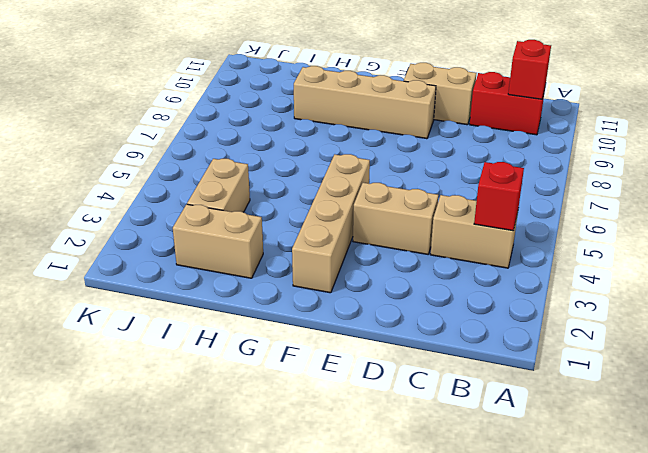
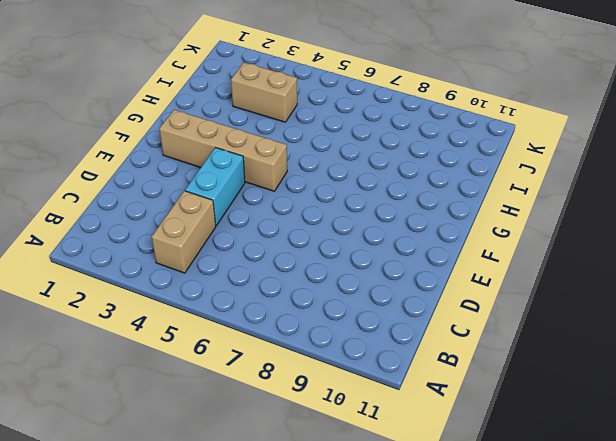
cyan 1x2 brick [185,148,245,226] -> tan 1x2 brick [353,183,438,254]
none -> red 1x2 brick [470,72,545,135]
none -> tan 1x2 brick [404,63,476,125]

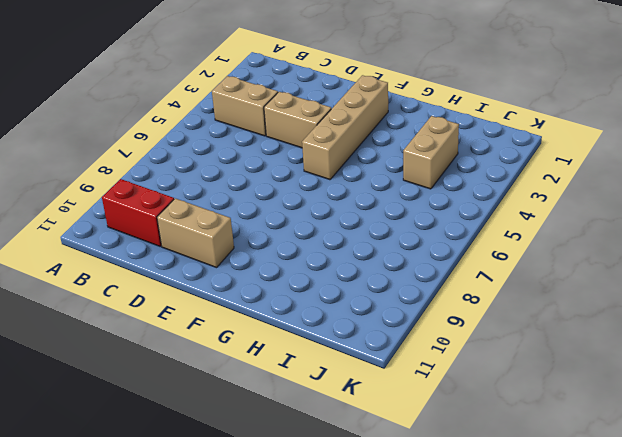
none -> tan 1x4 brick [294,66,436,139]
none -> tan 1x2 brick [173,204,263,278]

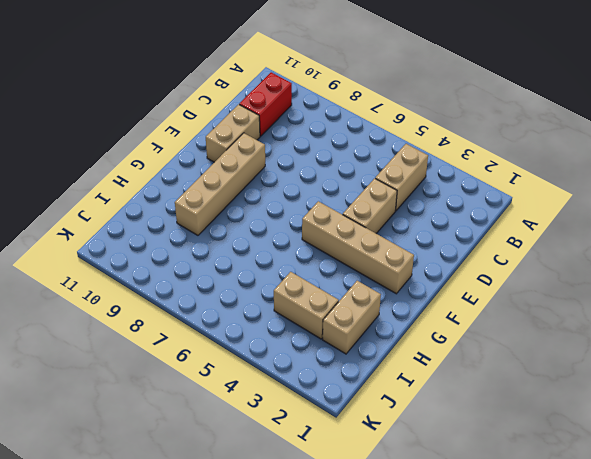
none -> red 1x1 brick [474,162,524,231]
none -> red 1x1 brick [508,40,551,99]

